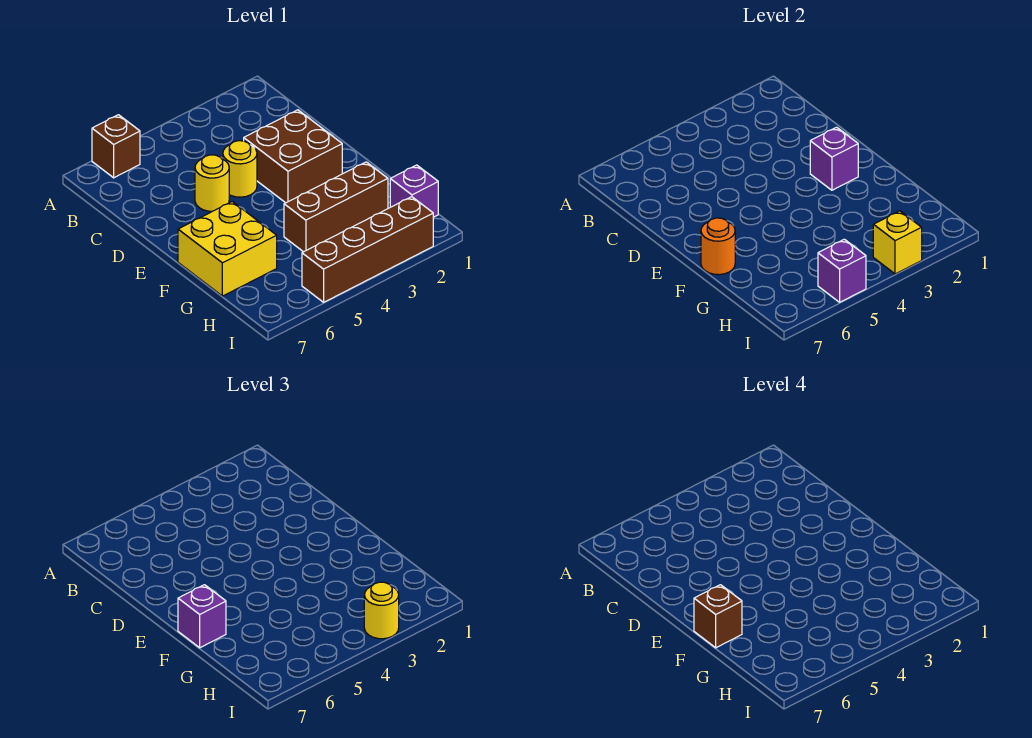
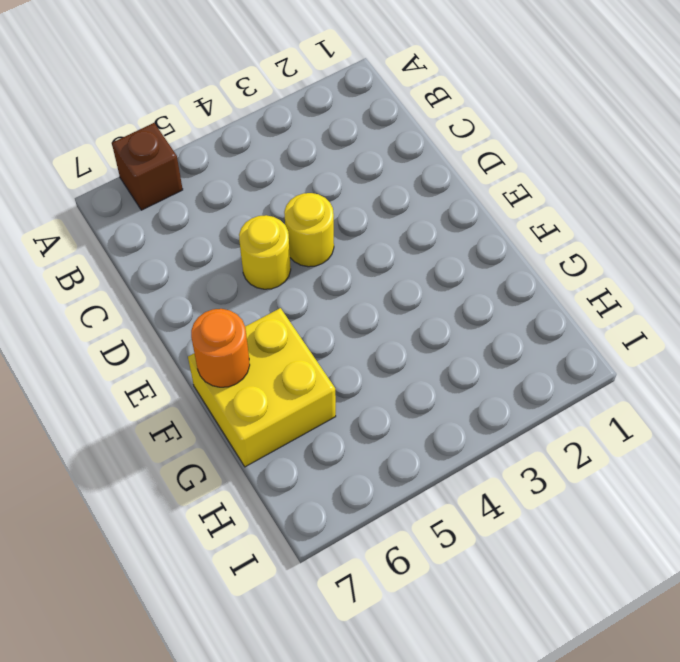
none -> brown 2x2 brick [244,110,342,203]
none -> brown 1x3 brick [284,162,388,252]
none -> purple 1x1 brick [390,165,438,217]

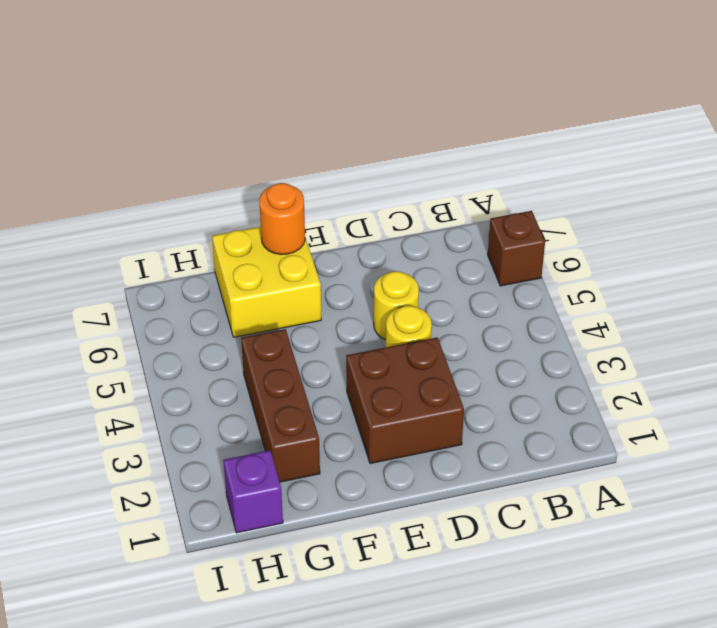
none -> brown 1x4 brick [302,197,433,302]
none -> purple 1x1 brick [810,127,858,190]
none -> yellow 1x1 brick [873,211,922,274]

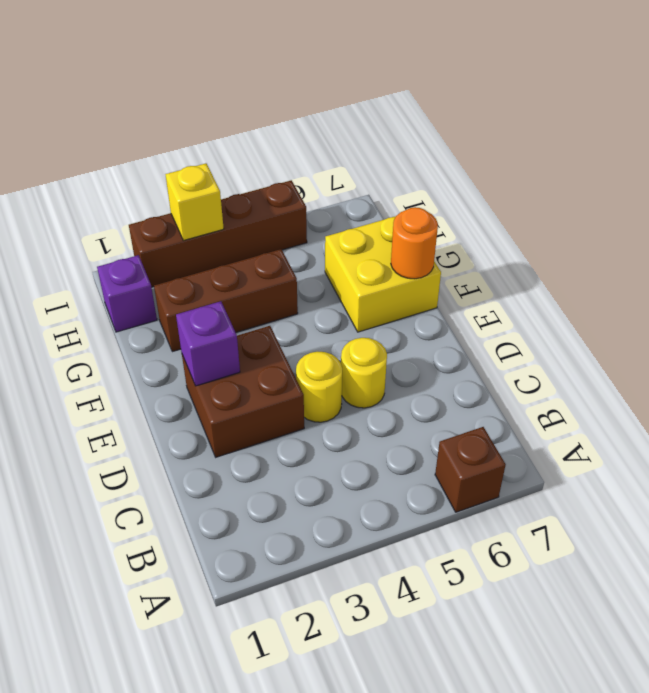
none -> purple 1x1 brick [818,239,866,302]
none -> purple 1x1 brick [178,585,226,648]
none -> yellow 1x1 round brick [364,582,399,639]

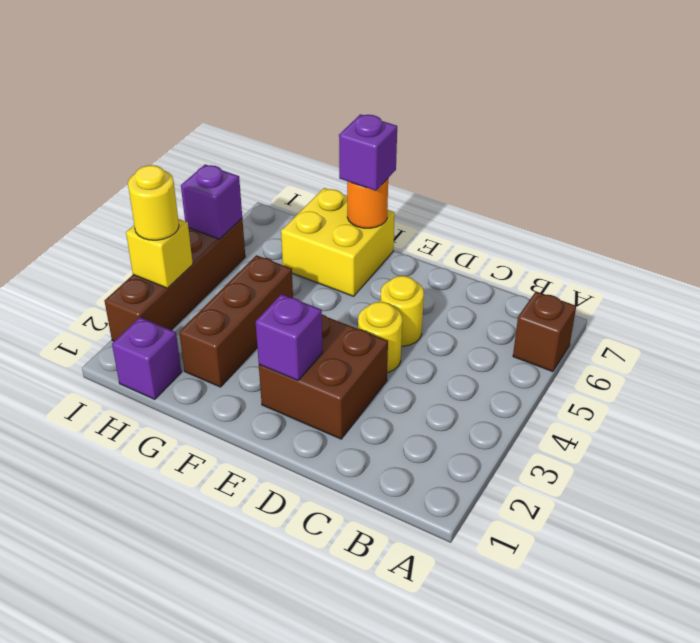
none -> brown 1x1 brick [694,585,742,648]

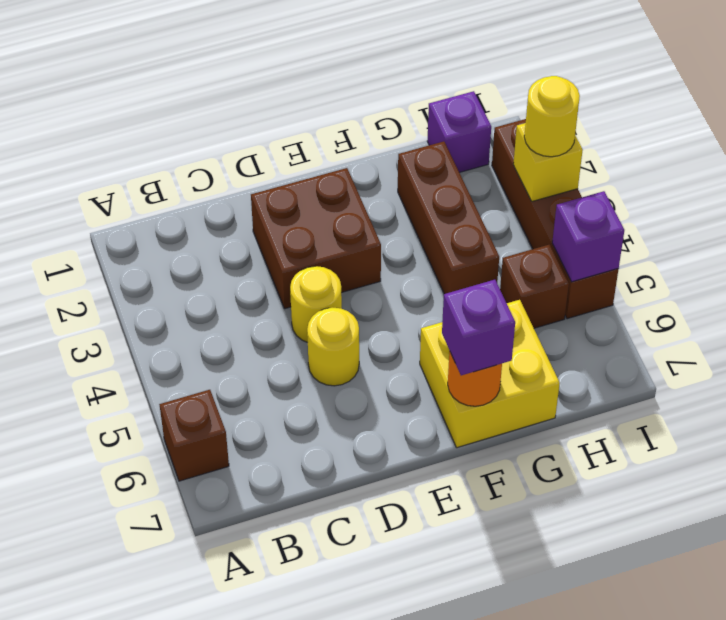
brown 1x1 brick [500,244,569,328] -> brown 1x1 brick moved to [694,585,742,648]
none -> purple 1x1 brick [810,127,858,190]

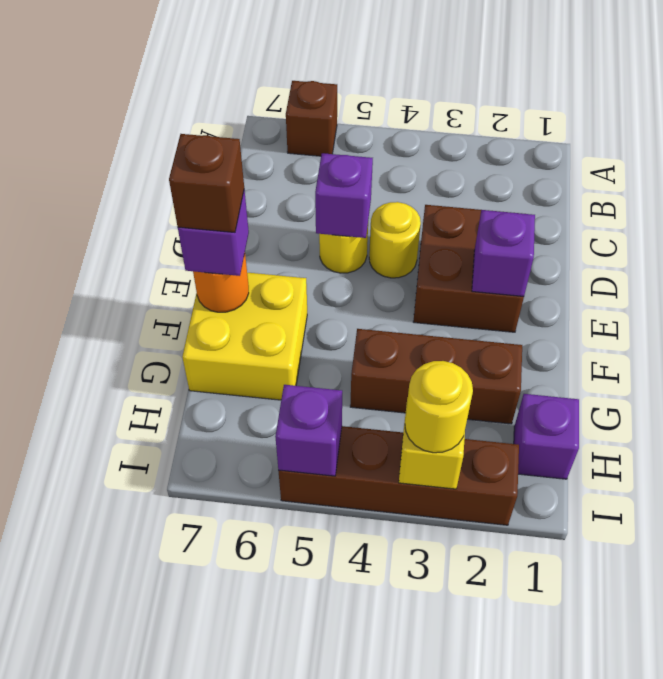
purple 1x1 brick [315,153,373,238] -> none

